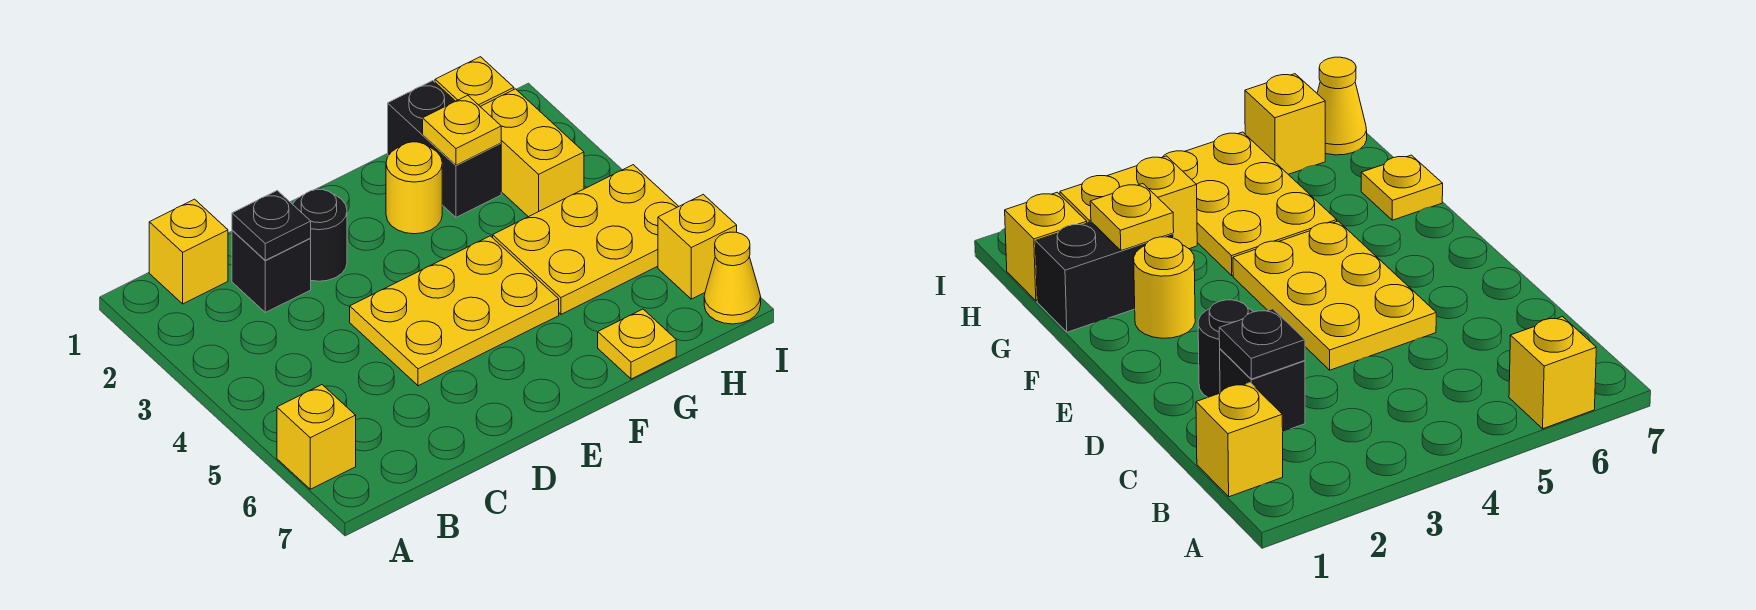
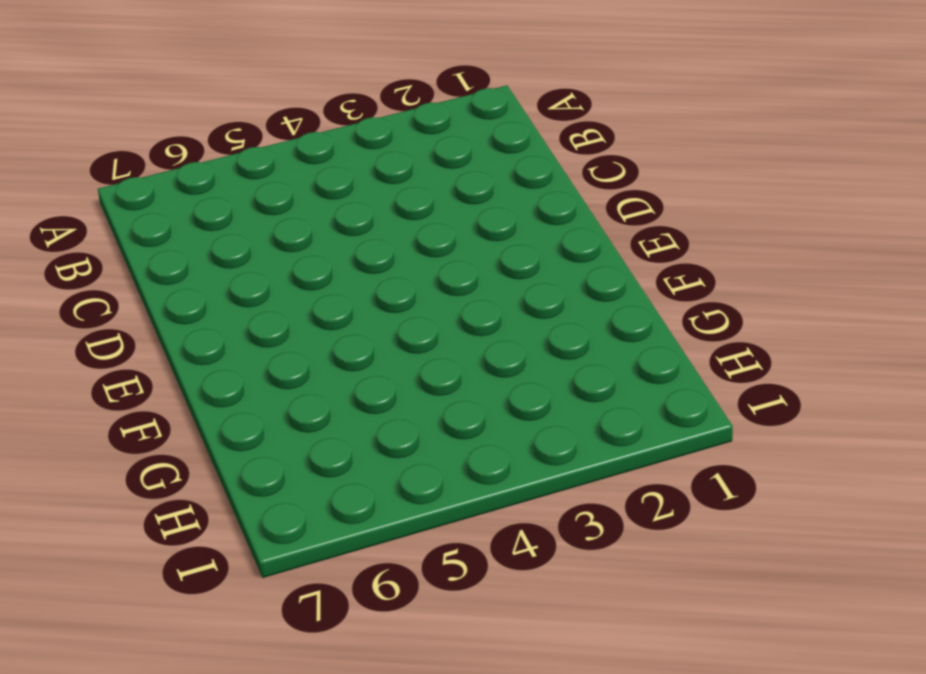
none -> yellow 1x1 brick [277,385,356,489]
none -> yellow 1x1 brick [149,199,228,304]
none -> black 1x1 brick [232,231,311,312]

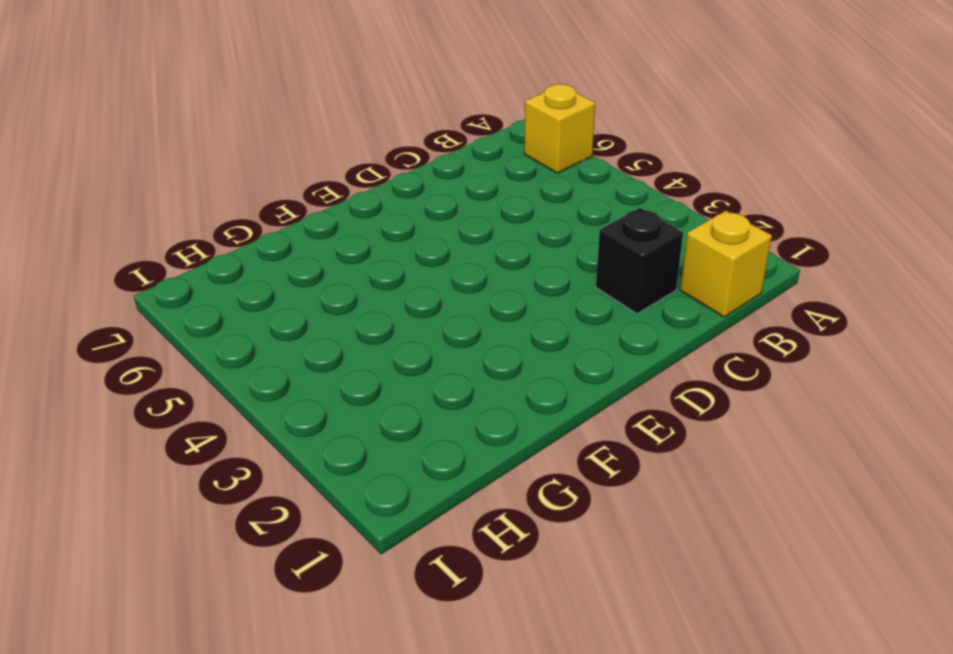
none -> black 1x1 round brick [293,189,347,281]
none -> yellow 2x3 plate [350,236,559,386]
none -> yellow 1x1 round brick [386,142,442,234]

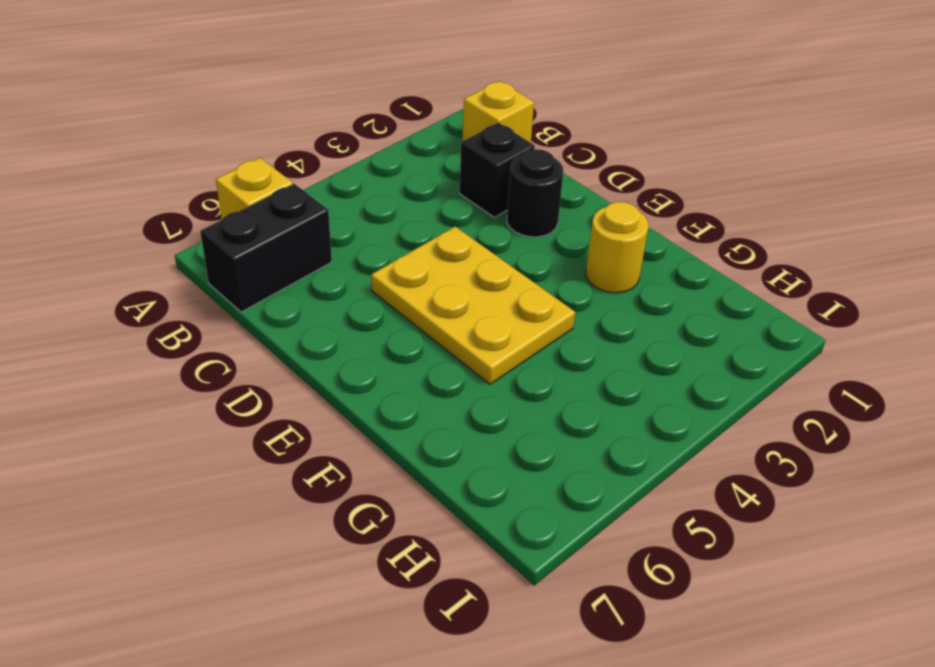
black 1x2 brick [200,184,332,312] -> black 1x2 brick moved to [388,81,501,217]
none -> yellow 2x3 plate [493,165,679,314]
none -> yellow 1x1 plate [598,309,676,379]
none -> yellow 1x1 brick [435,57,514,106]

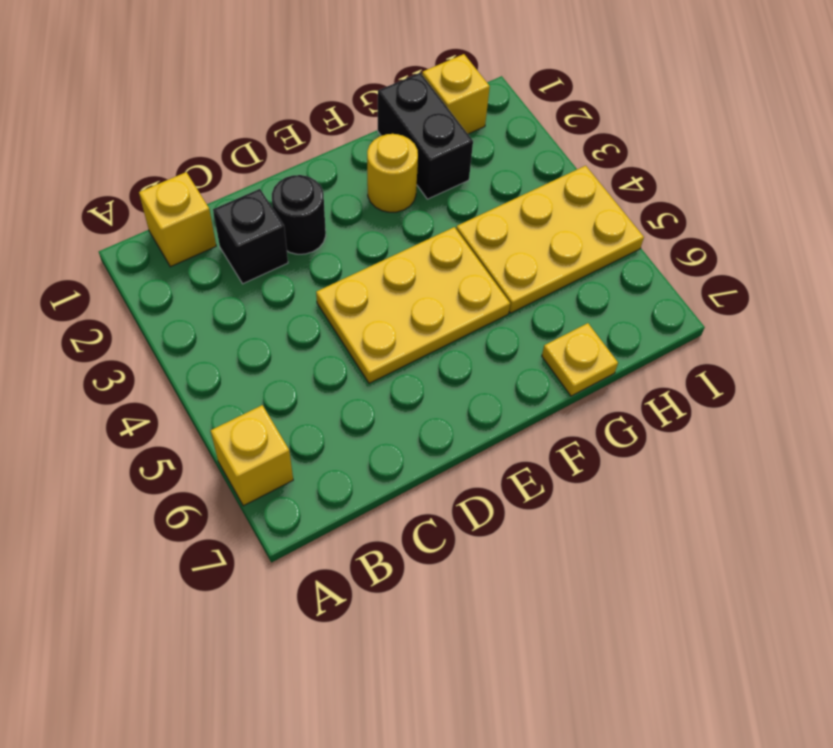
none -> yellow 1x2 brick [480,89,584,217]
none -> yellow 1x1 brick [658,194,737,299]
none -> yellow 1x1 cone [704,232,761,324]

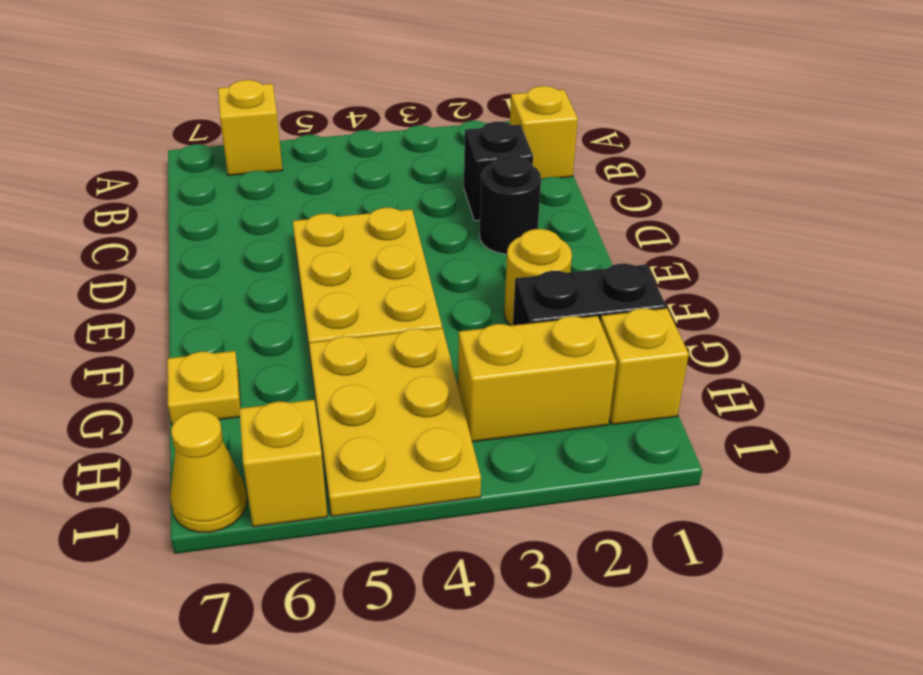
none -> black 1x1 plate [232,190,311,260]
none -> yellow 1x1 plate [423,95,501,165]

